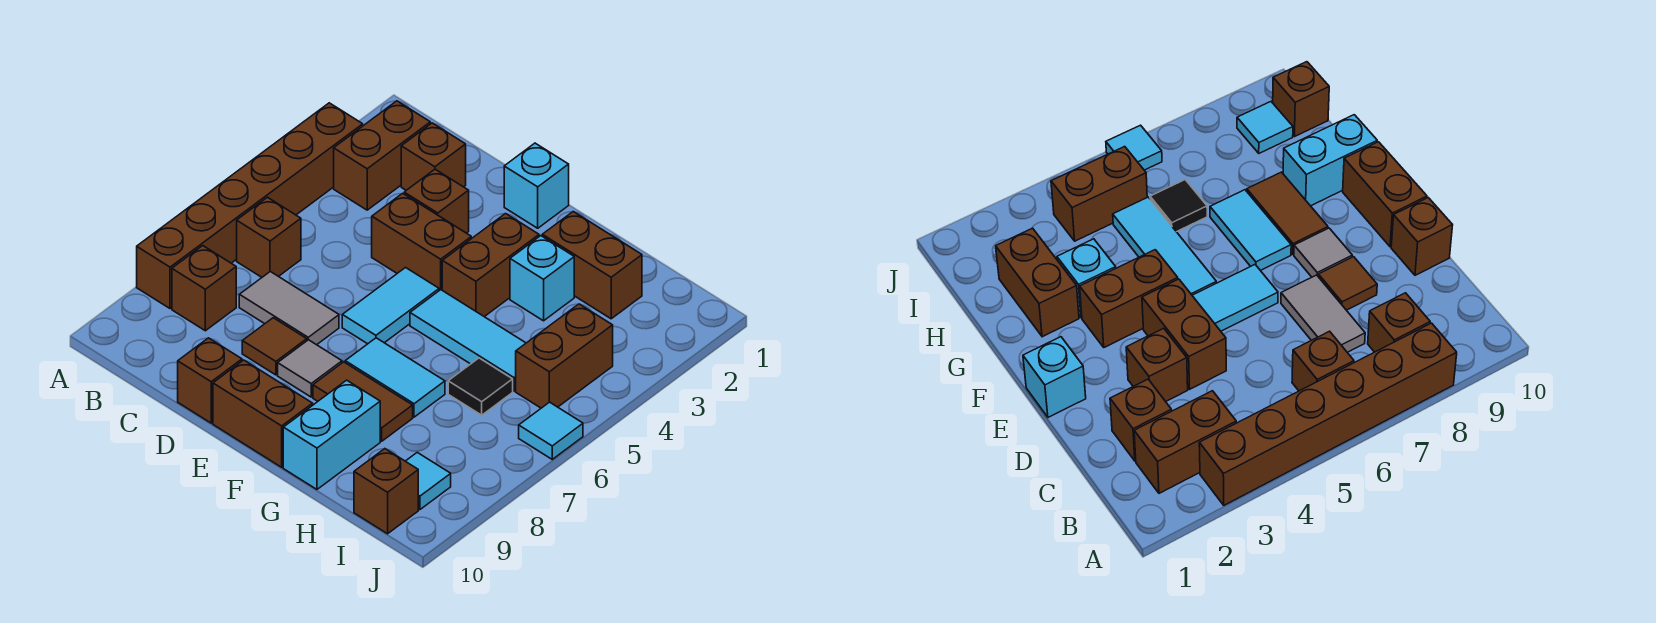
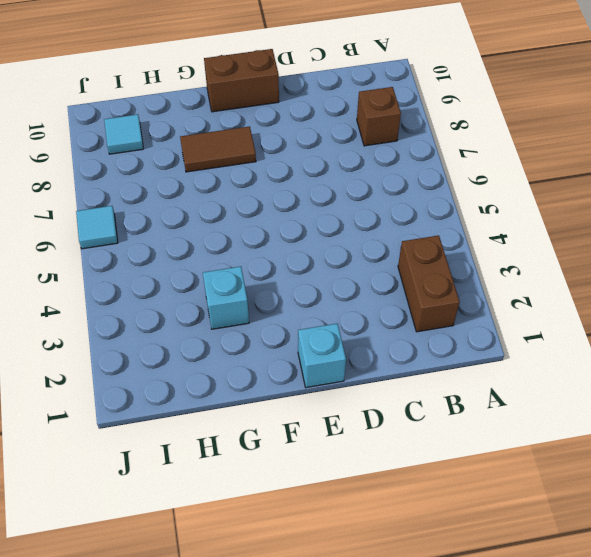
none -> brown 1x6 brick [137,103,363,309]
none -> brown 1x1 brick [237,197,301,277]
none -> brown 1x1 brick [401,123,466,190]

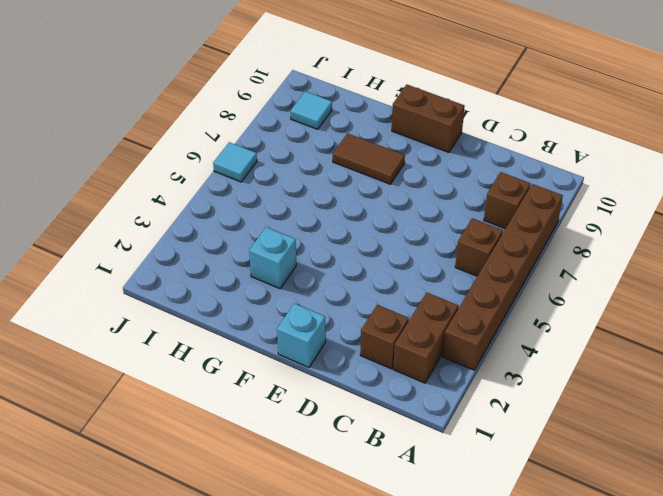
none -> grey 1x2 tile [239,272,339,345]
none -> brown 1x1 brick [404,169,469,233]
none -> brown 1x2 brick [372,193,471,291]

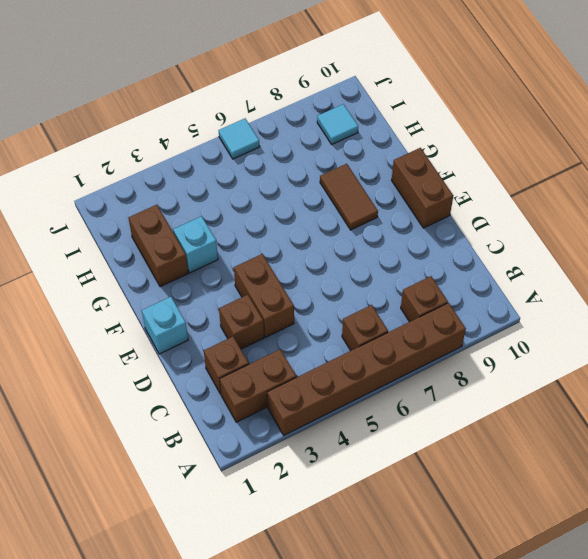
none -> grey 1x2 tile [239,272,339,345]
none -> brown 1x1 tile [242,318,307,375]
none -> brown 1x1 brick [178,338,242,423]

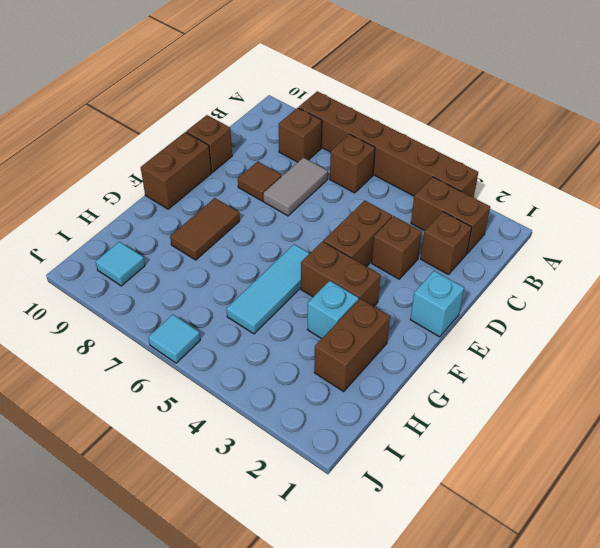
none -> cyan 1x2 tile [342,268,439,344]
none -> grey 1x1 tile [278,340,342,397]
none -> cyan 1x2 tile [345,338,445,417]

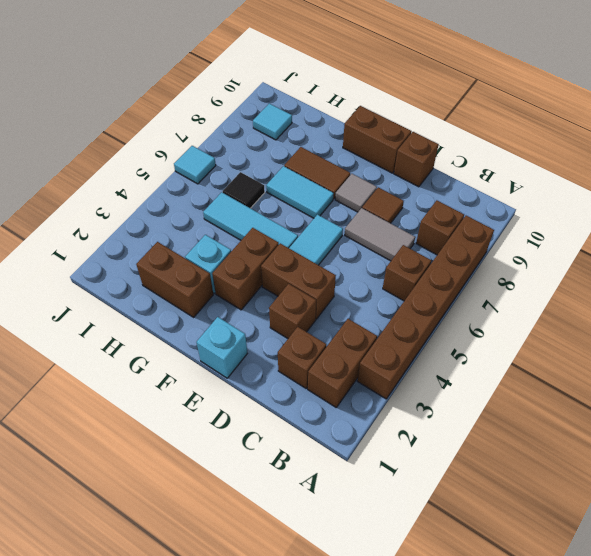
none -> cyan 1x2 brick [283,380,380,489]
none -> brown 1x2 brick [516,304,613,408]
none -> brown 1x1 brick [354,449,418,534]

